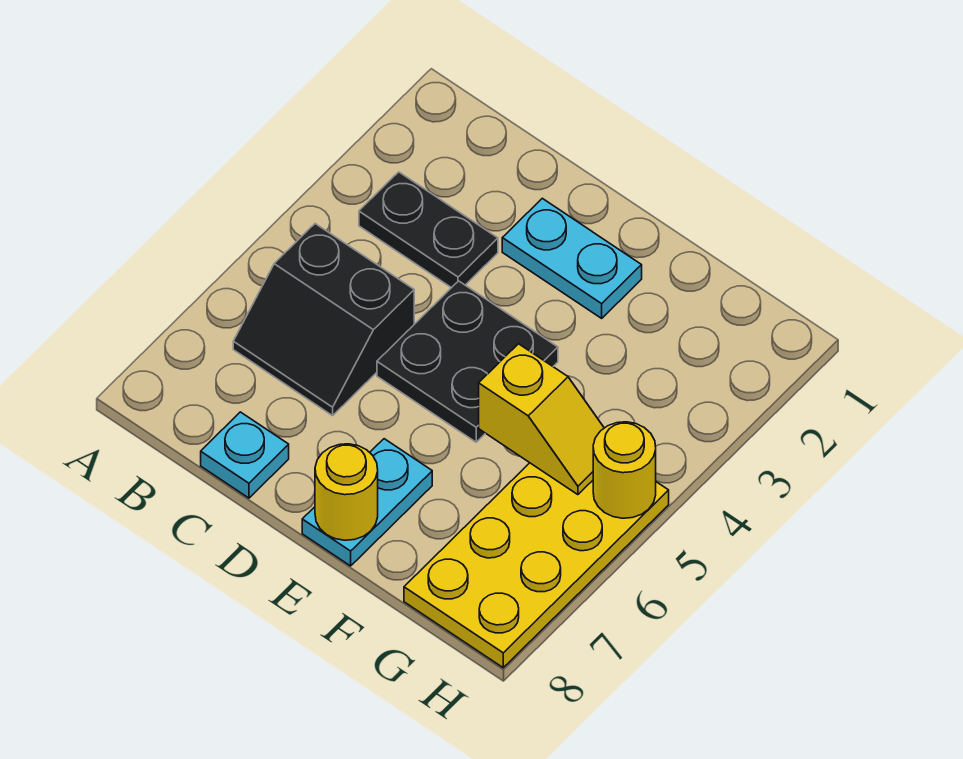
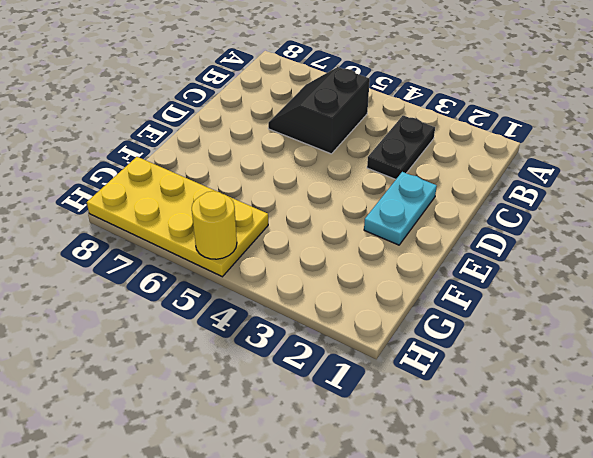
none -> cyan 1x1 plate [201,412,289,498]
none -> black 2x2 plate [377,281,558,442]

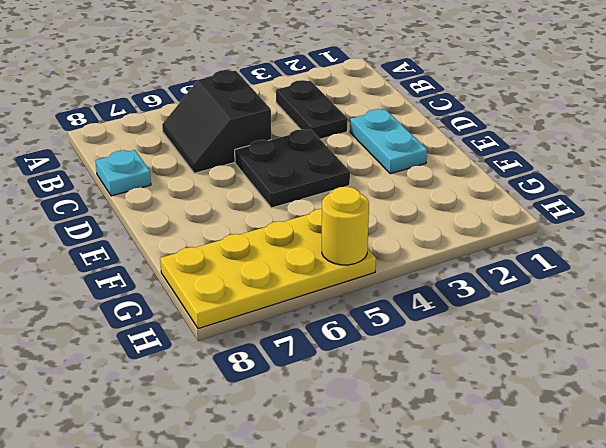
none -> cyan 1x2 plate [302,439,432,566]
none -> yellow 1x1 round brick [315,444,378,540]

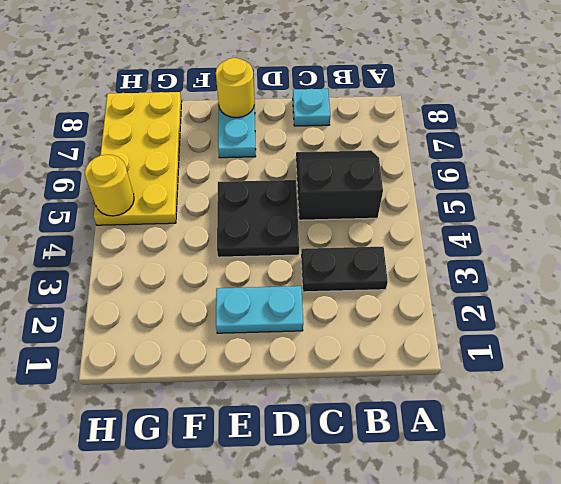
none -> yellow 1x2 slope [479,344,604,495]

